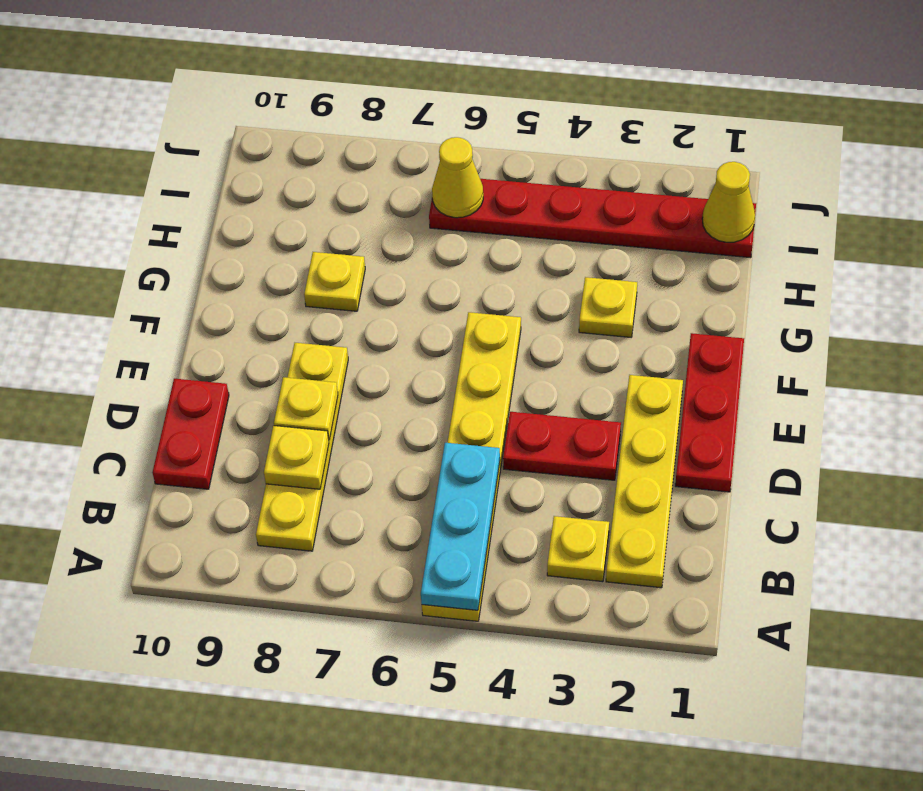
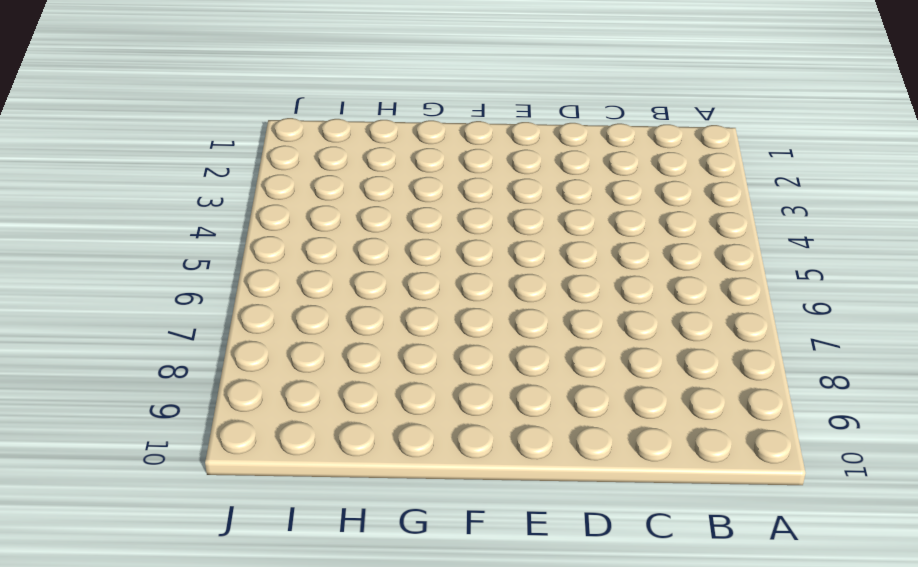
none -> yellow 1x6 plate [422,312,521,621]
none -> yellow 1x4 plate [606,375,683,588]
none -> yellow 1x1 plate [547,516,609,582]

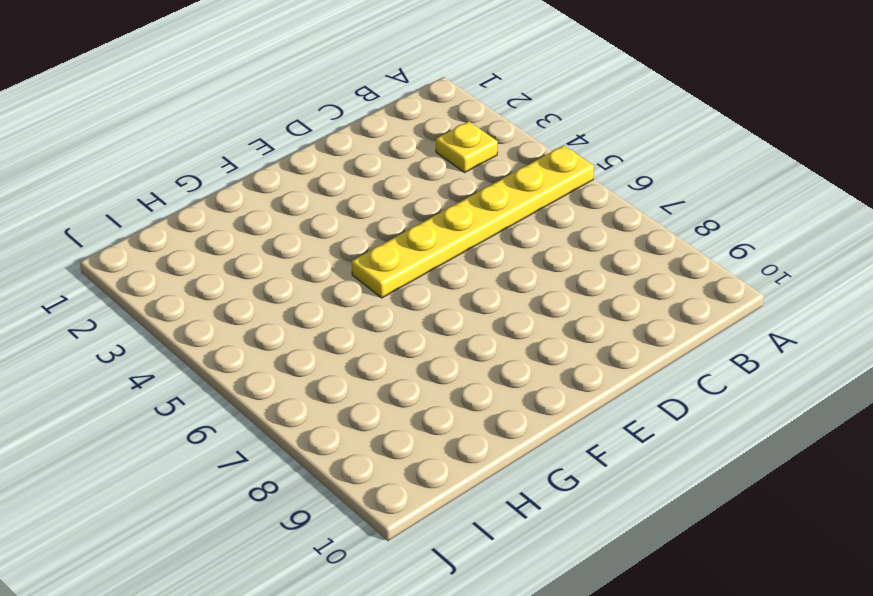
none -> yellow 1x4 plate [606,375,683,588]
none -> yellow 1x4 plate [256,343,348,551]
none -> red 1x2 plate [153,379,229,489]

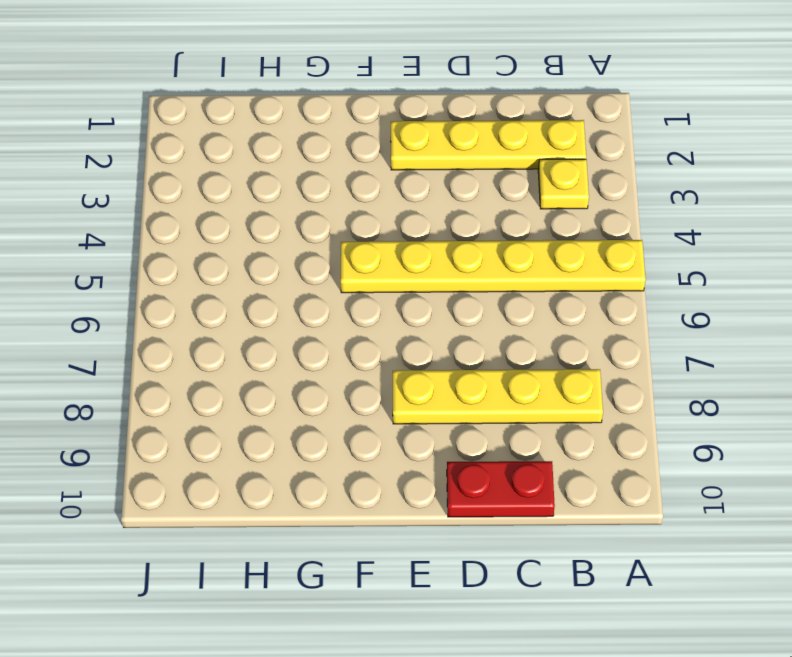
none -> red 1x3 plate [675,333,744,492]
none -> red 1x2 plate [503,412,621,480]
none -> yellow 1x1 plate [579,277,637,337]

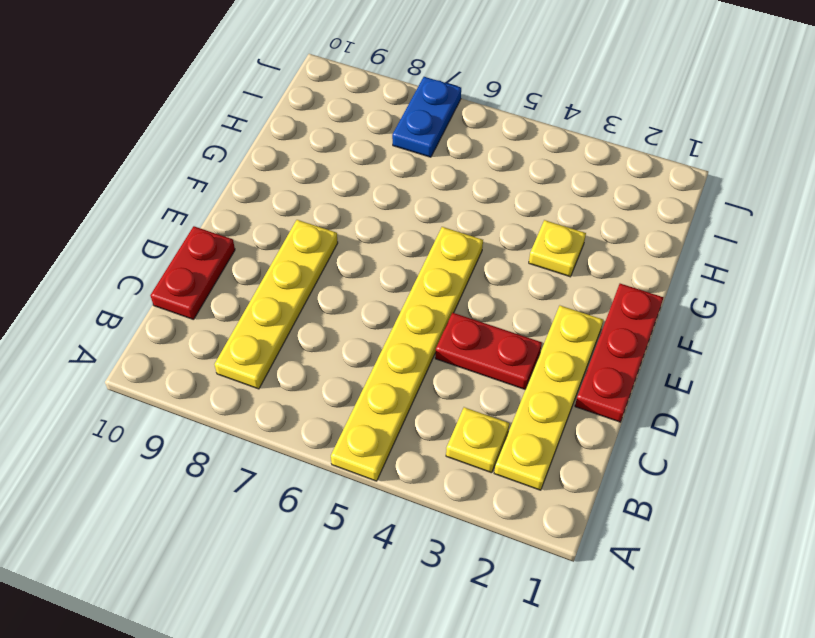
blue 1x2 plate [392,77,461,157] -> none
none -> yellow 1x1 plate [304,252,365,311]
none -> red 1x6 plate [429,179,756,258]
none -> cyan 1x3 plate [421,443,500,610]

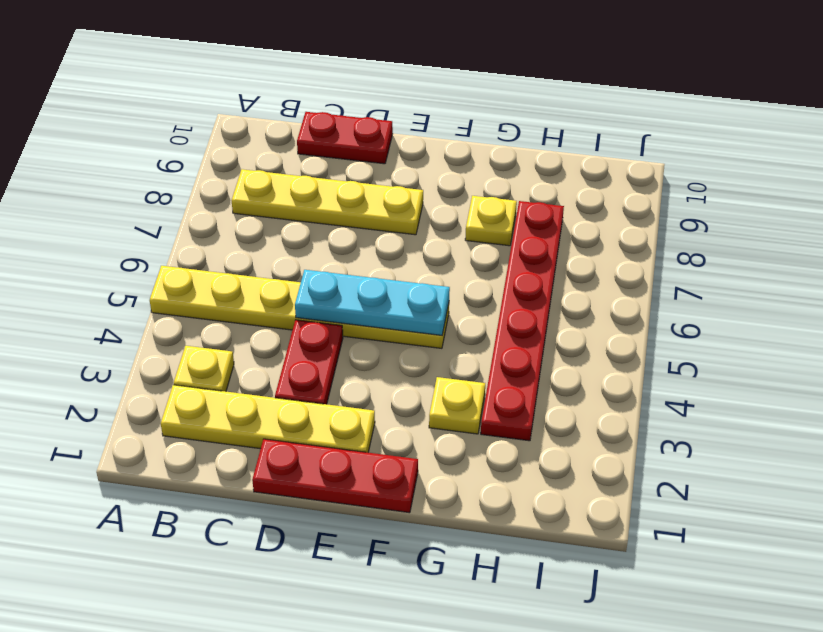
cyan 1x3 plate [295,270,450,335] -> cyan 1x3 plate moved to [421,443,500,610]
red 1x6 plate [481,201,564,441] -> red 1x6 plate moved to [429,179,756,258]
none -> yellow 1x1 plate [264,426,329,489]
none -> yellow 1x1 plate [274,377,338,440]
none -> yellow 1x1 cone [702,162,755,242]

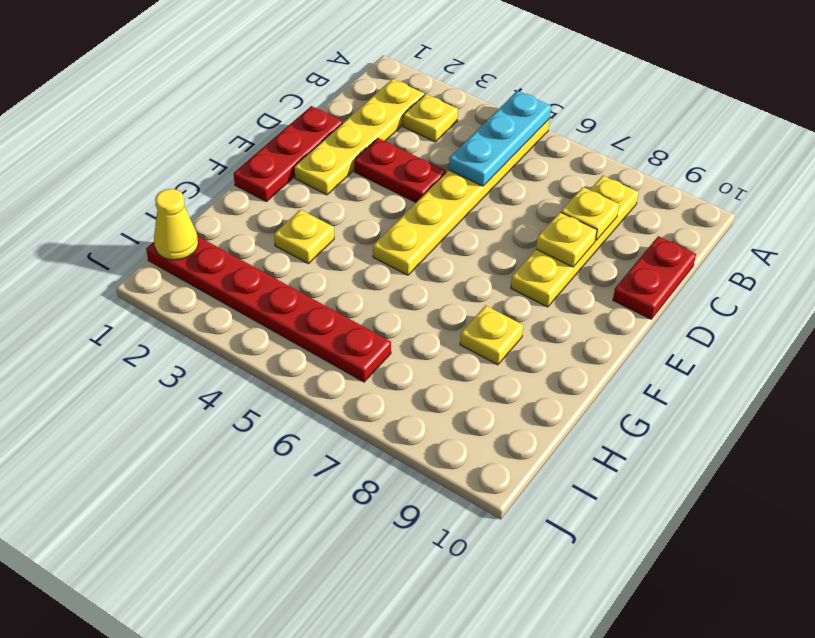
none -> yellow 1x1 cone [432,137,483,218]

